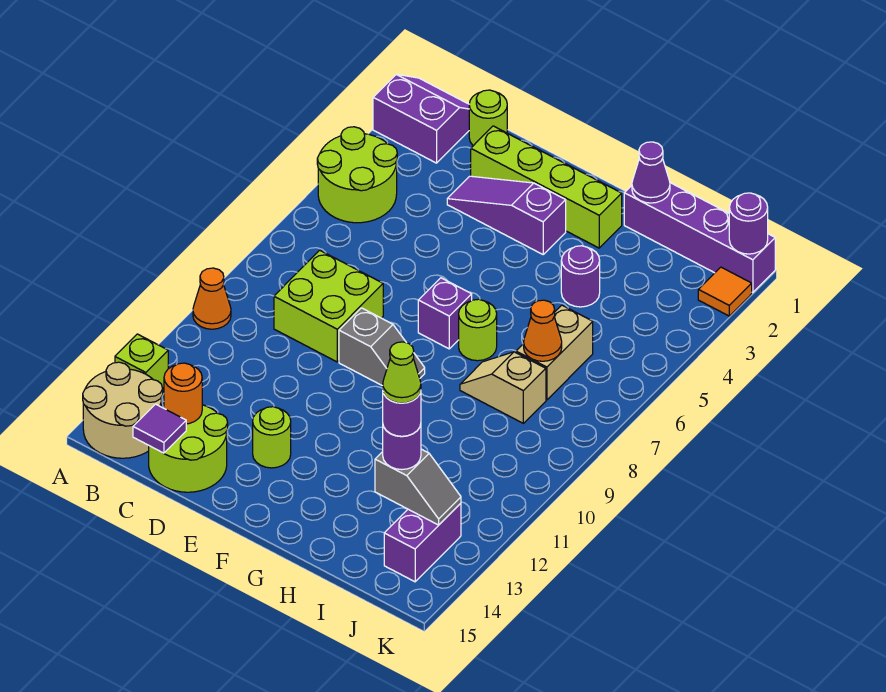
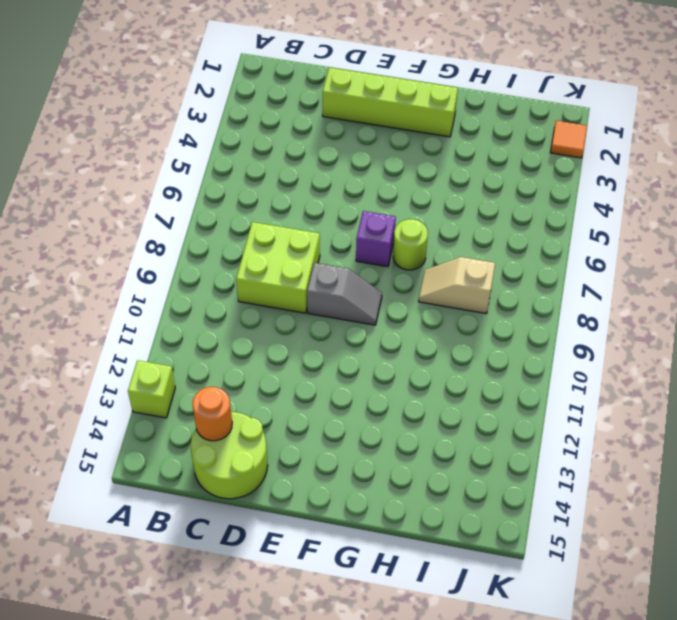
none -> purple 2x2 slope [373,74,469,163]
none -> lime 2x2 round brick [317,127,397,223]
none -> orange 1x1 cone [193,268,231,329]

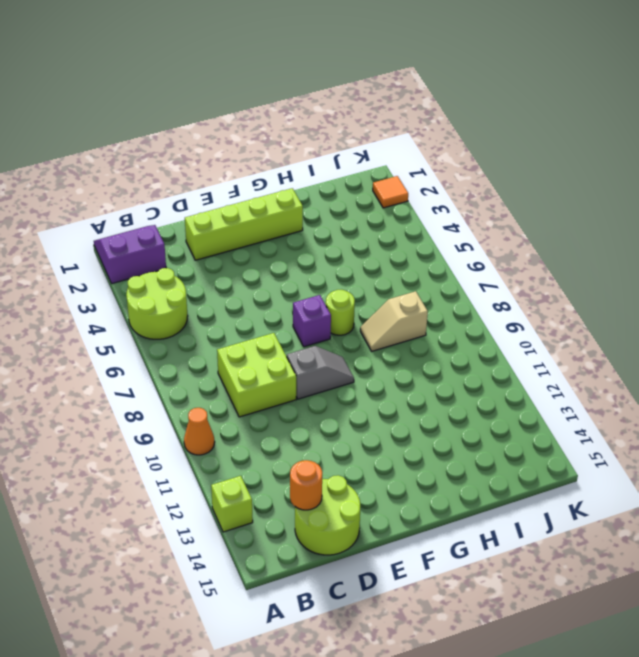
none -> tan 2x2 round brick [83,362,163,458]
none -> lime 1x1 round brick [469,90,507,146]
none -> purple 1x3 slope [447,176,566,254]

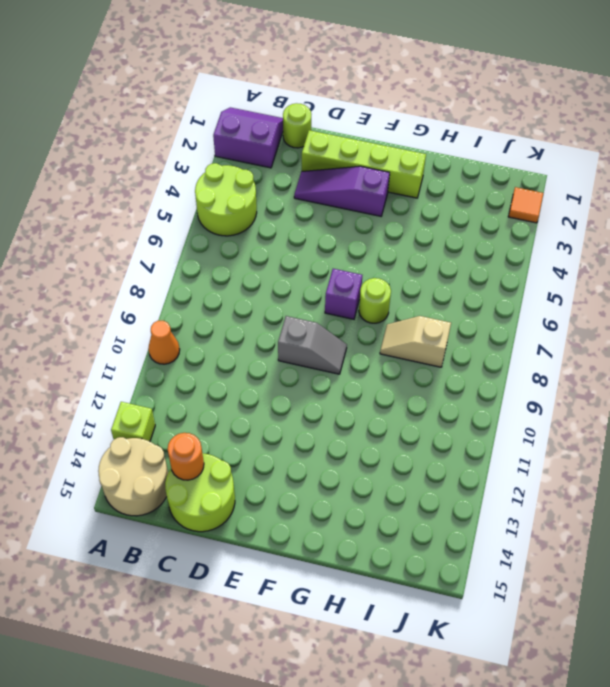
none -> lime 2x2 brick [274,250,383,362]
none -> lime 1x1 round brick [253,407,291,468]
none -> purple 1x4 brick [624,183,775,293]

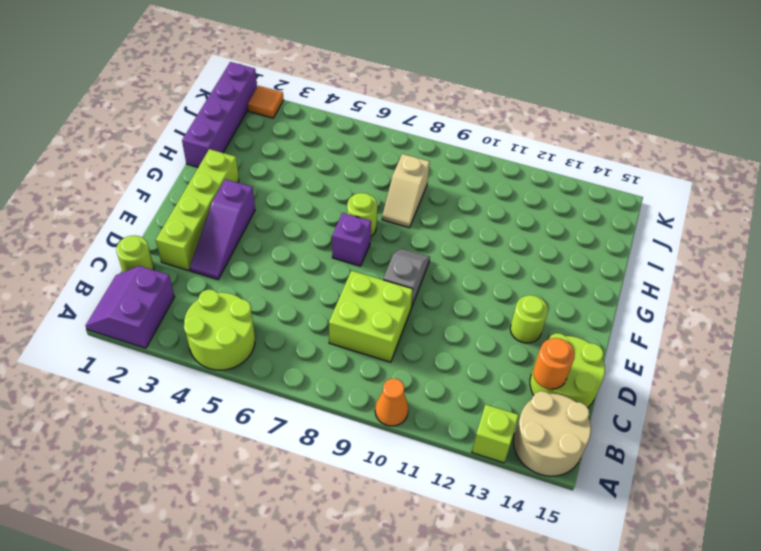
none -> purple 1x1 round brick [561,246,600,307]
none -> tan 1x2 brick [516,305,593,400]
none -> purple 1x2 brick [384,503,461,582]

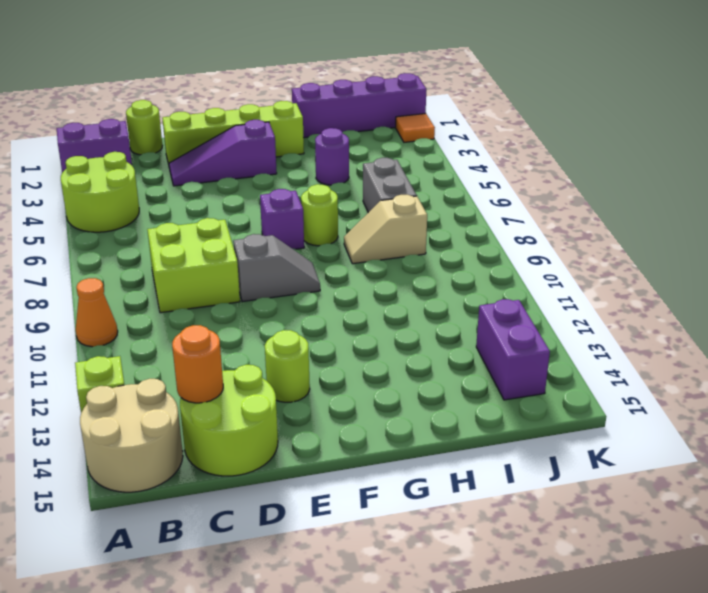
grey 1x2 brick [363,158,417,213] -> tan 1x2 brick [516,305,593,400]
none -> purple 1x1 tile [133,404,186,453]
none -> purple 1x1 cone [632,142,670,203]
none -> orange 1x1 cone [524,300,562,361]

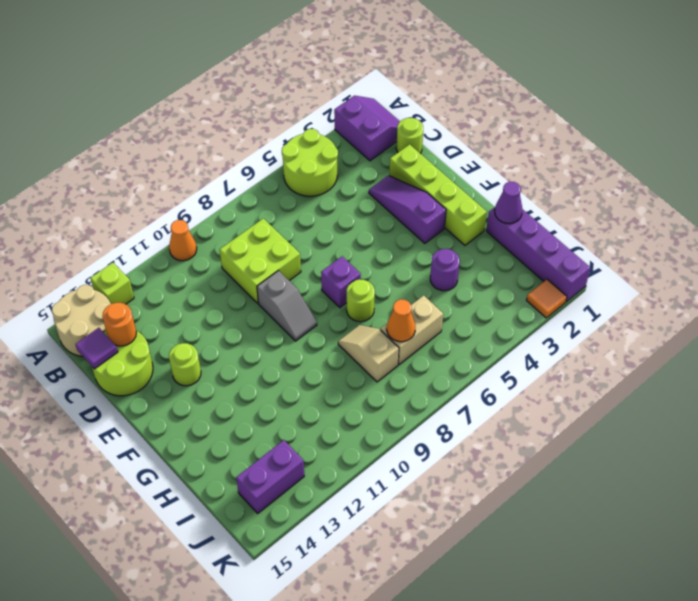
none -> grey 1x2 slope [375,449,461,525]
none -> purple 1x1 round brick [729,193,768,254]
none -> purple 1x1 round brick [383,424,421,470]

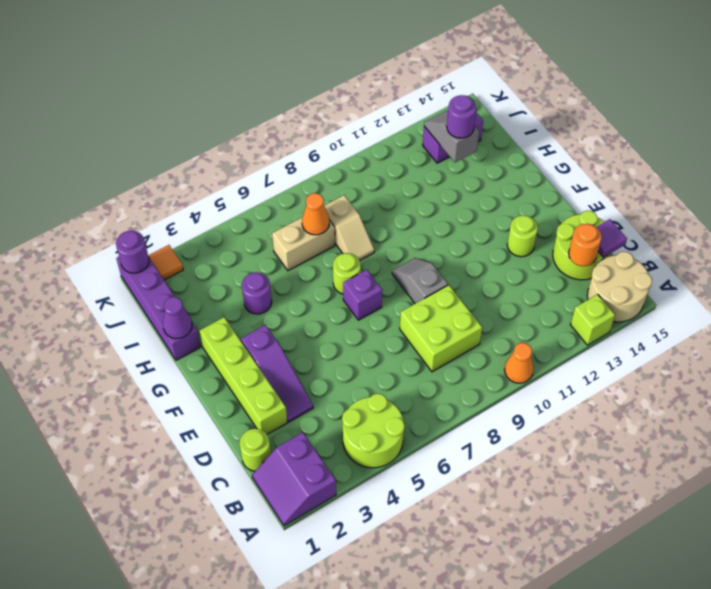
none -> purple 1x1 round brick [383,391,421,436]
none -> lime 1x1 cone [383,342,421,403]

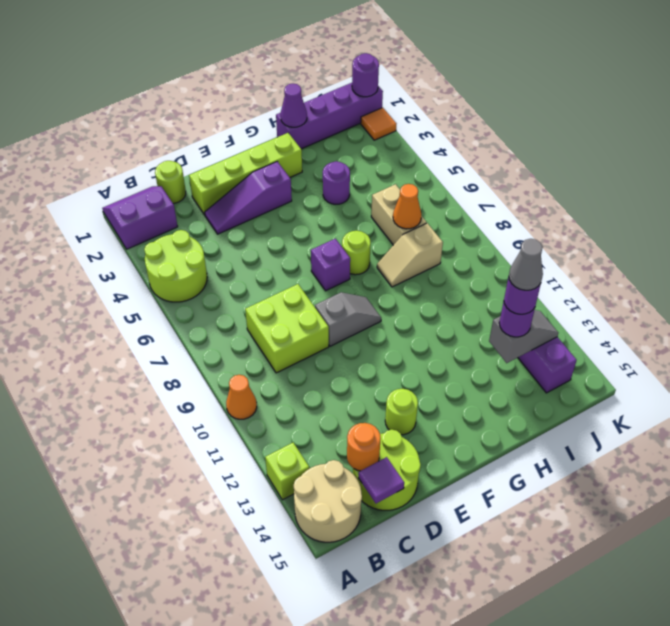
grey 1x1 cone [509,239,543,290] -> lime 1x1 cone [383,342,421,403]

